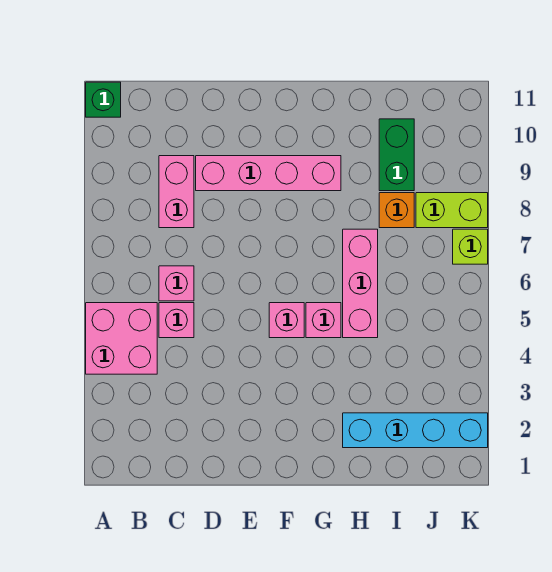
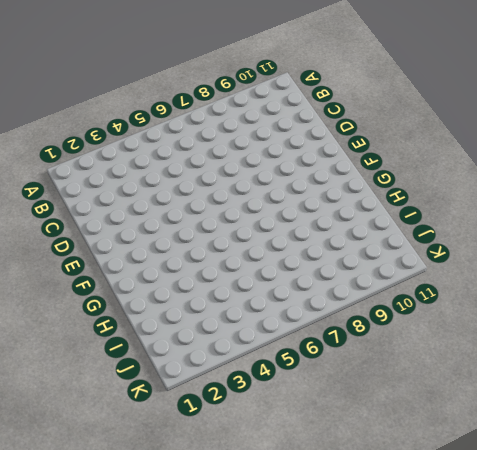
none -> pink 2x2 brick [86,303,157,374]
none -> green 1x1 brick [86,82,121,117]
none -> pink 1x1 brick [159,303,194,338]

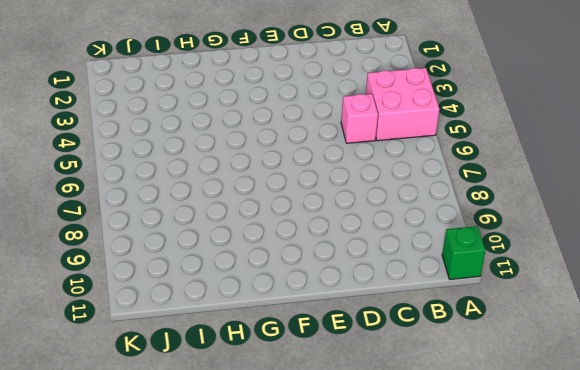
none -> pink 1x1 brick [159,266,194,301]
none -> pink 1x2 brick [159,156,194,228]
none -> pink 1x4 brick [196,156,341,191]

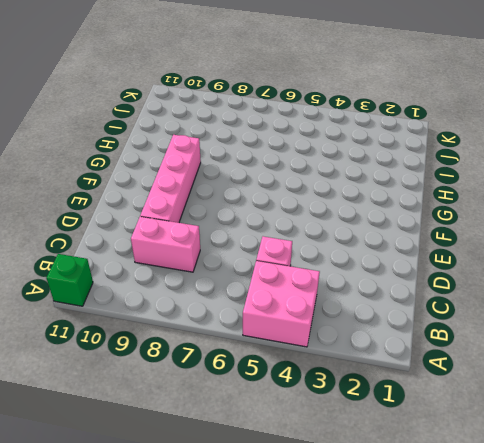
none -> pink 1x1 brick [159,266,194,301]
none -> pink 1x1 brick [269,303,304,338]
none -> pink 1x1 brick [306,303,341,338]

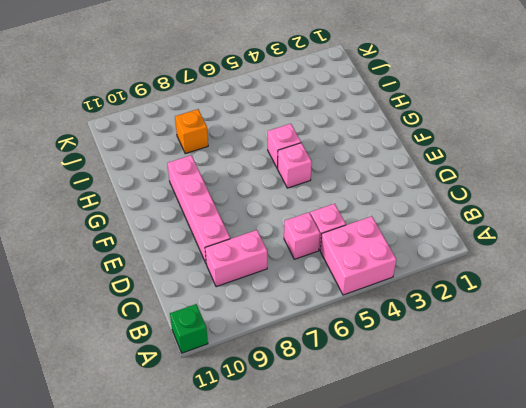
none -> cyan 1x4 brick [343,413,488,448]
none -> pink 1x3 brick [343,229,378,338]
none -> green 1x2 brick [379,119,414,191]

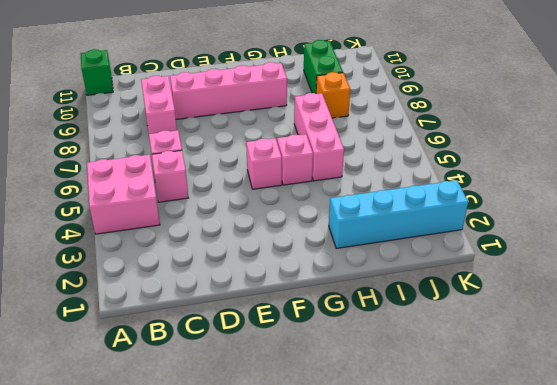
none -> lime 1x2 brick [416,193,488,228]
none -> lime 1x1 brick [453,229,488,264]

